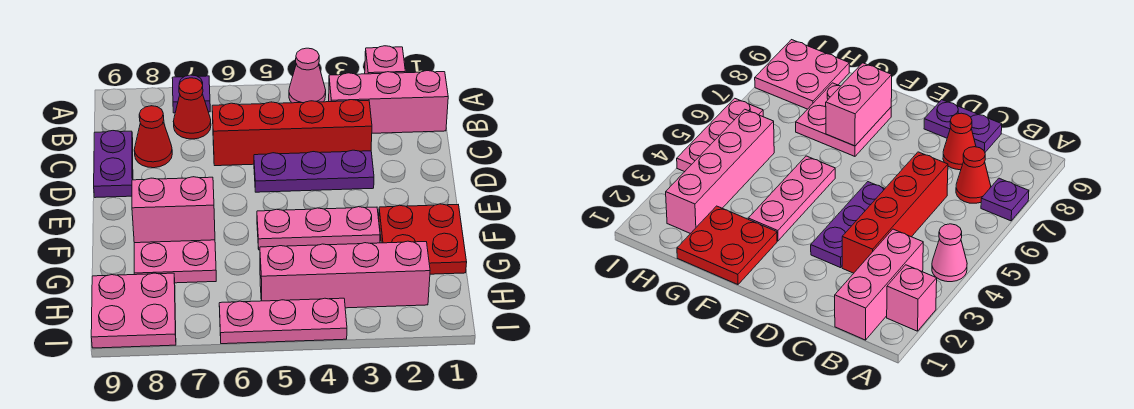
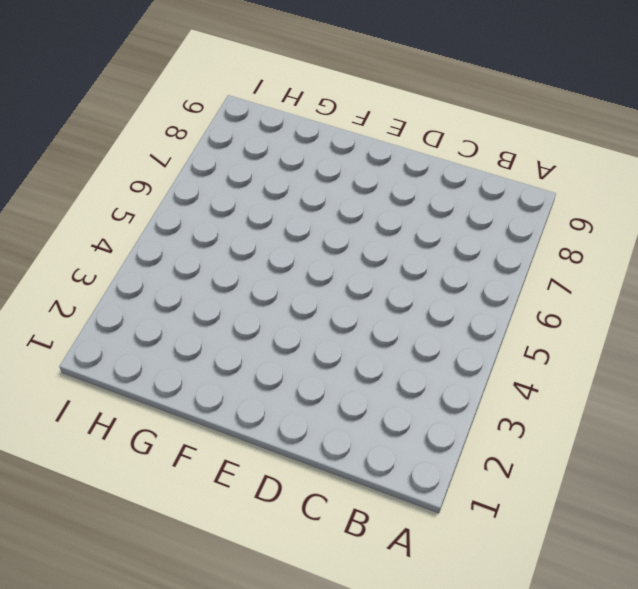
none -> pink 1x1 brick [365,46,405,74]
none -> pink 1x1 cone [289,48,326,103]
none -> purple 1x1 plate [172,75,210,113]

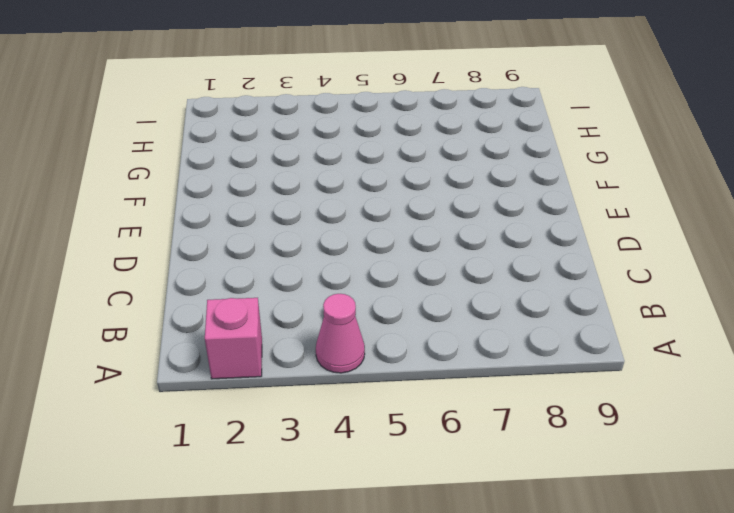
none -> purple 1x1 plate [172,75,210,113]
none -> pink 1x3 brick [329,71,448,133]
none -> red 1x1 cone [173,78,211,139]

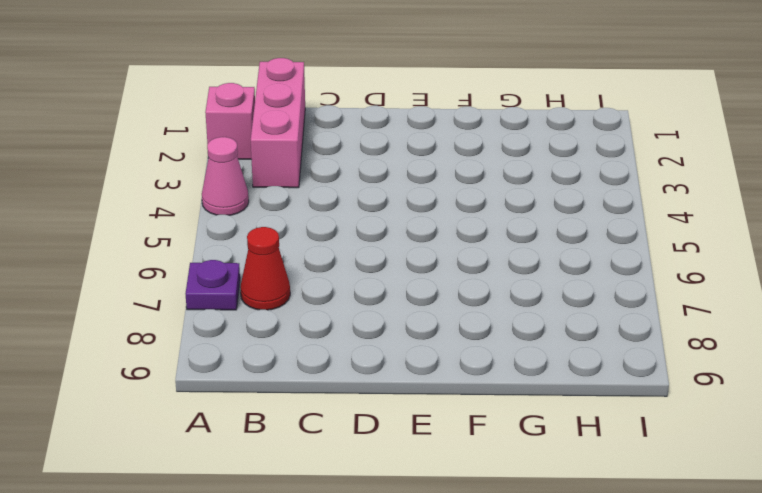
none -> red 1x4 brick [212,100,372,166]
none -> red 1x1 cone [134,106,172,168]
none -> purple 1x2 plate [94,131,133,198]

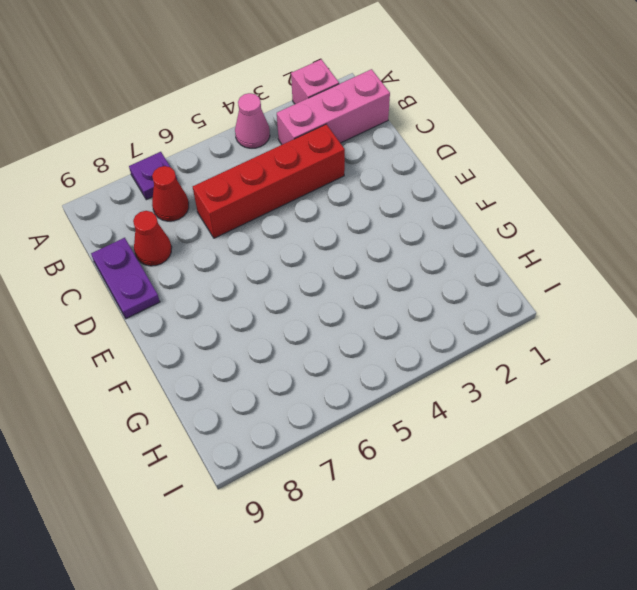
none -> purple 1x3 plate [254,150,374,192]
none -> red 2x2 plate [379,204,467,274]
none -> pink 1x3 plate [257,207,380,250]

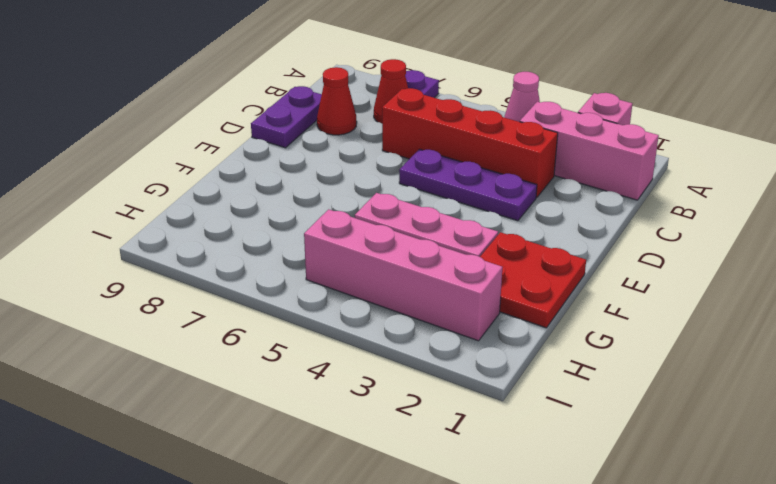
none -> pink 2x2 plate [134,240,216,283]
none -> pink 2x2 plate [91,273,176,348]
none -> pink 1x3 plate [219,298,347,344]

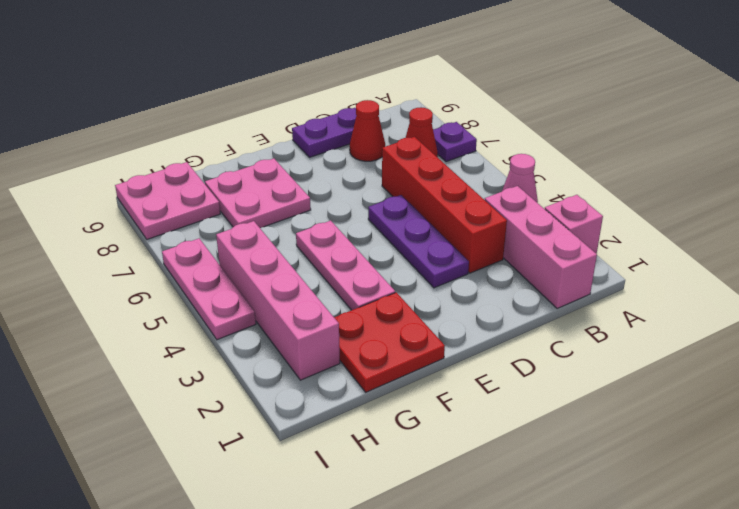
none -> pink 1x2 brick [132,177,215,243]

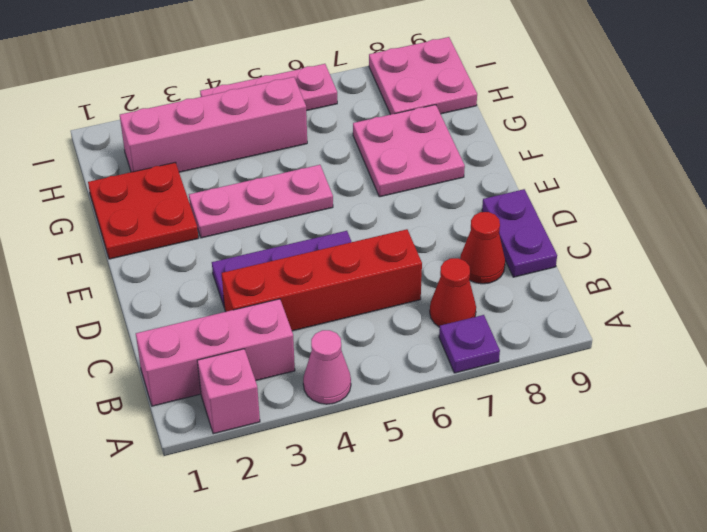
none -> pink 1x2 brick [132,177,215,243]

